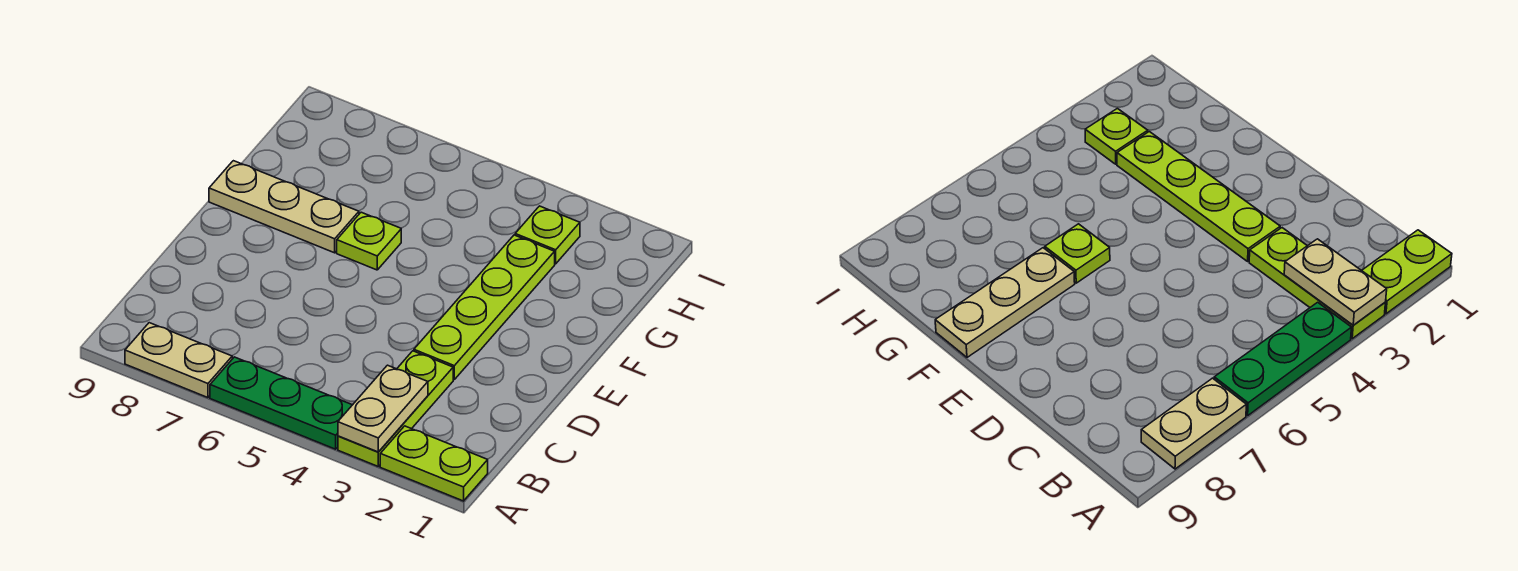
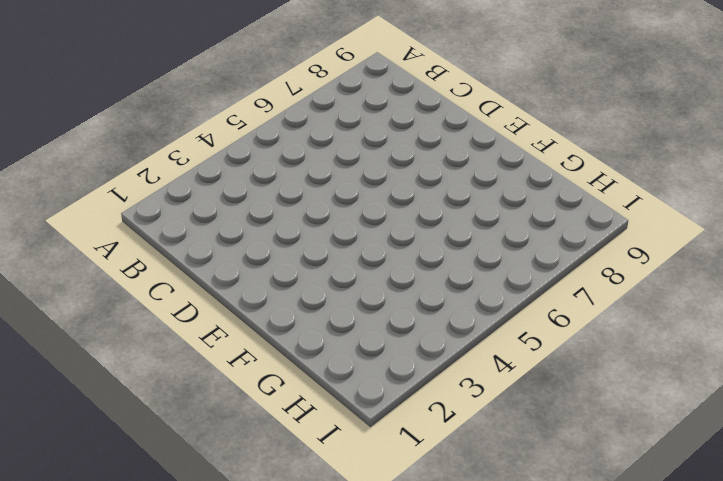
none -> lime 1x2 plate [380,426,488,501]
none -> lime 1x3 plate [338,351,453,466]

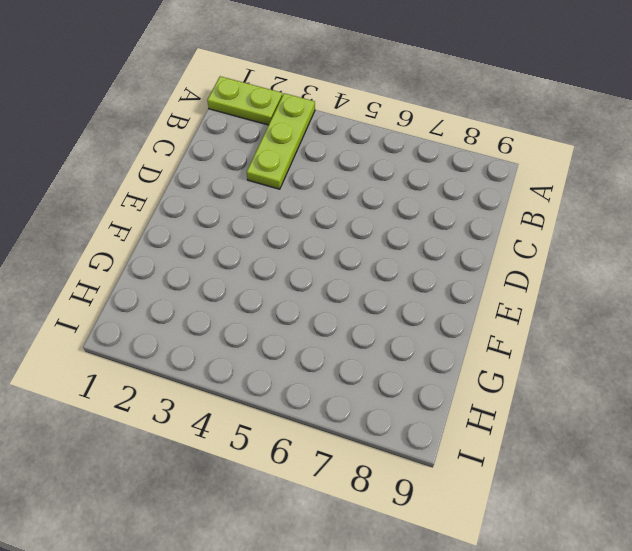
none -> green 1x3 plate [210,357,352,449]
none -> tan 1x2 plate [125,323,232,398]

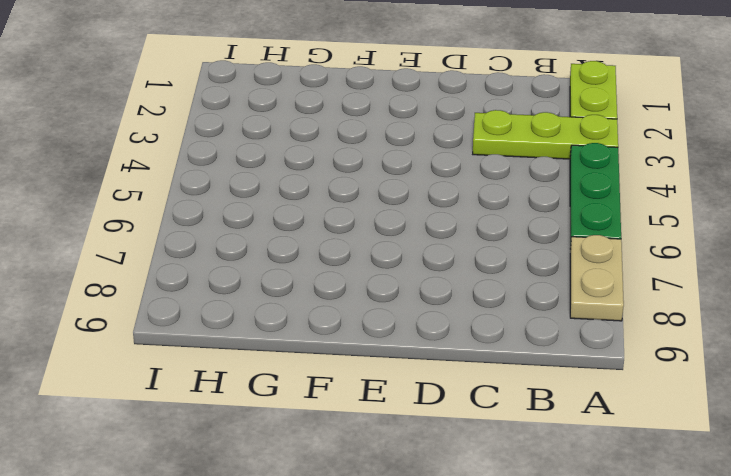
none -> lime 1x4 plate [414,235,555,379]
none -> lime 1x1 plate [337,212,401,270]

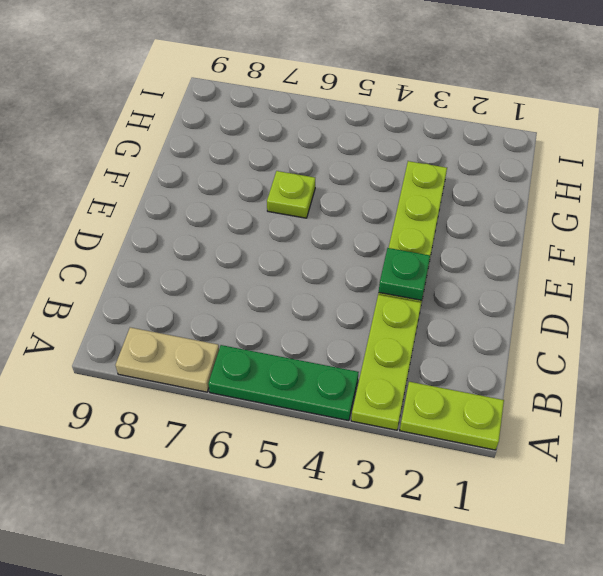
green 1x1 plate [379,248,430,300] -> none
none -> tan 1x3 plate [209,161,359,253]
none -> lime 1x1 plate [515,206,580,264]

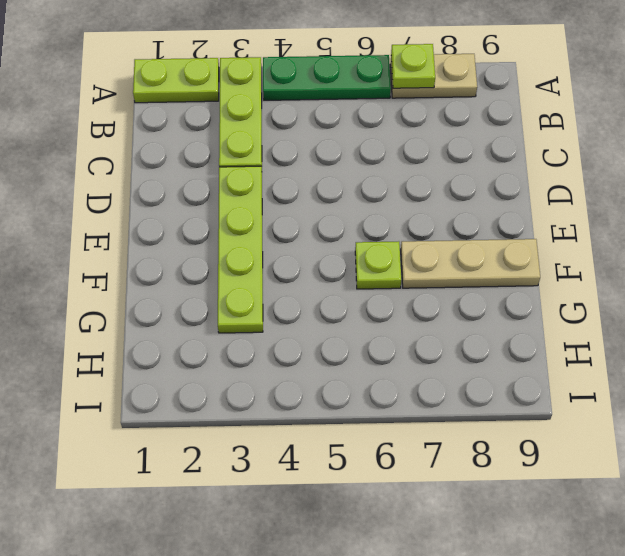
lime 1x1 plate [391,44,435,88] -> lime 1x1 plate moved to [515,206,580,264]
none -> tan 1x2 plate [338,365,428,452]

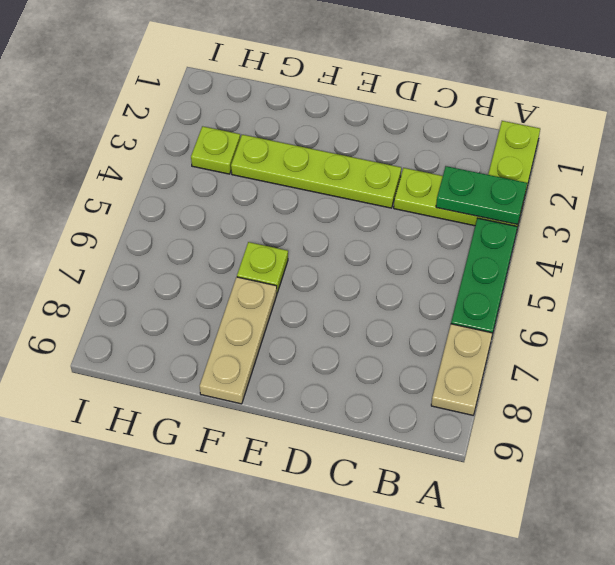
green 1x2 plate [436,166,527,225] -> tan 1x2 plate [338,365,428,452]

